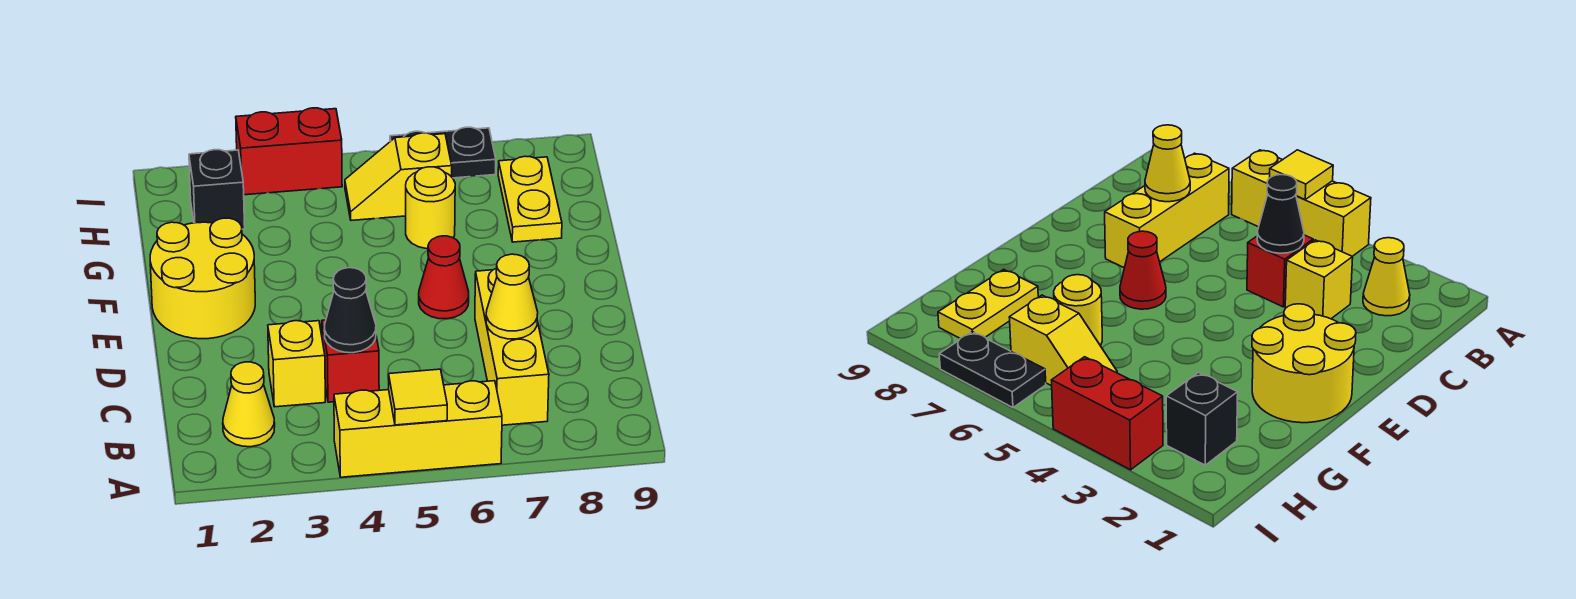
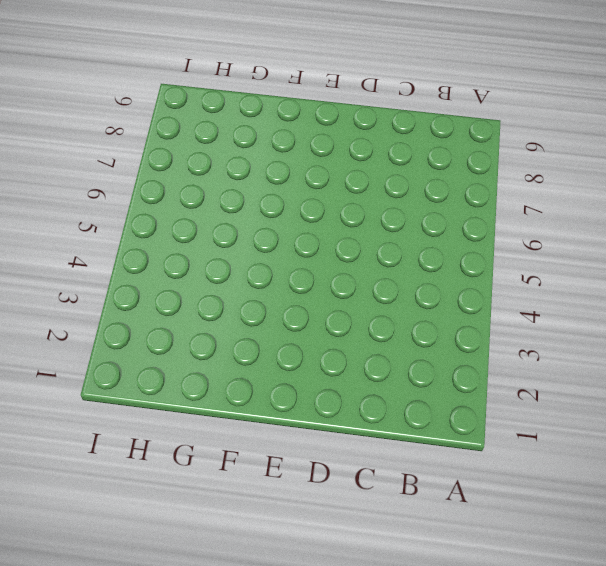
none -> yellow 1x3 brick [334,381,502,477]
none -> yellow 1x1 cone [223,362,275,447]
none -> yellow 1x3 brick [475,268,549,425]

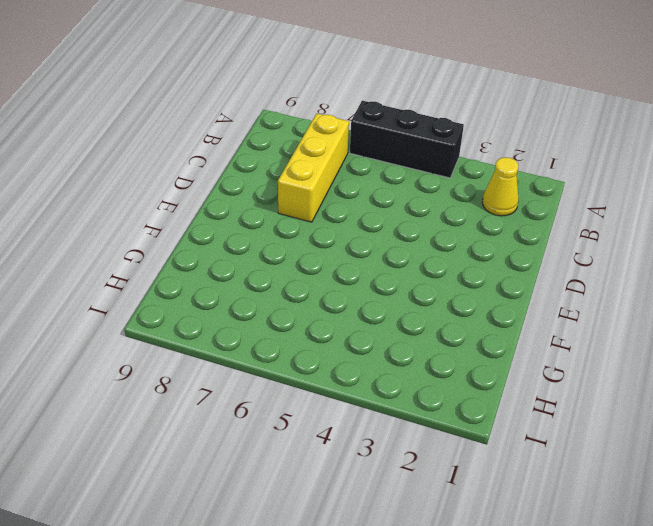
black 1x3 brick [350,101,464,178] -> yellow 1x3 brick [334,381,502,477]
none -> yellow 1x1 brick [268,321,325,407]
none -> red 1x1 brick [322,320,379,402]
none -> yellow 2x2 round brick [150,218,255,339]

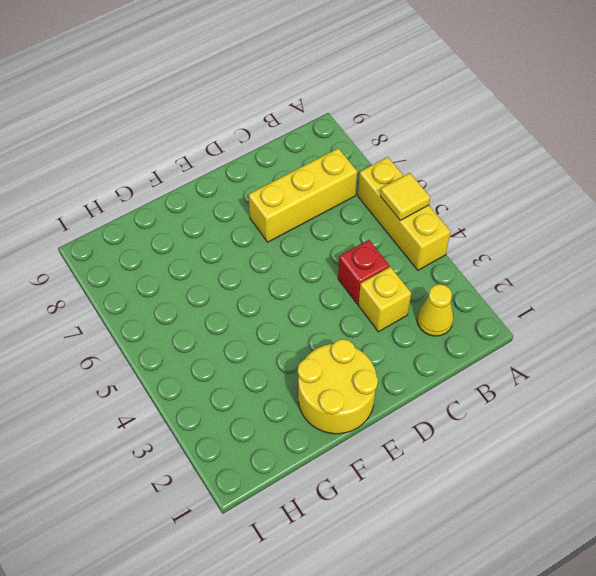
none -> red 1x1 cone [419,236,469,319]
none -> yellow 1x1 round brick [406,167,455,249]
none -> yellow 1x2 plate [498,156,562,242]

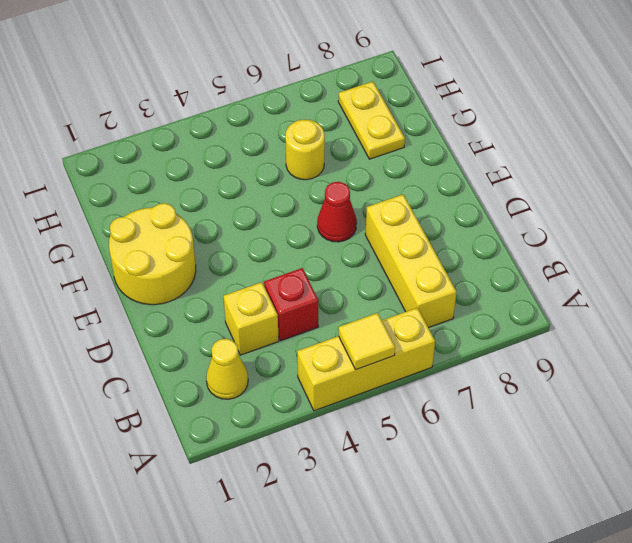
none -> black 1x1 brick [189,150,245,229]
none -> yellow 1x2 slope [345,133,452,220]
none -> red 1x2 brick [236,108,342,195]

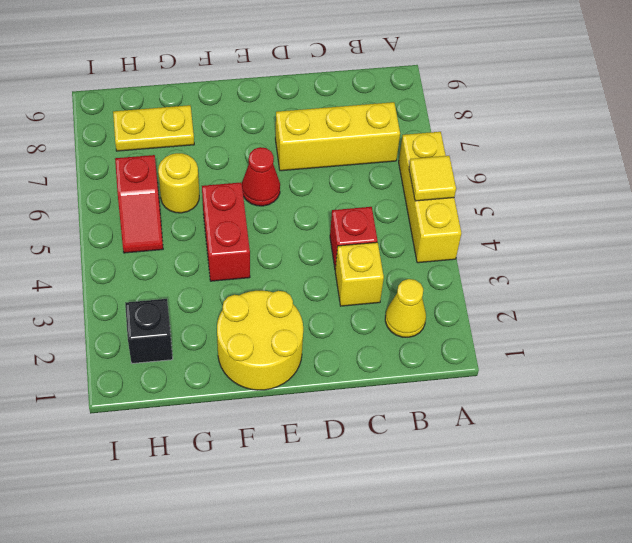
red 1x2 brick [202,182,250,281] -> red 1x2 brick moved to [236,108,342,195]
red 1x2 slope [115,155,163,253] -> yellow 1x2 slope [345,133,452,220]
none -> black 1x2 plate [390,127,496,178]
none -> black 1x1 cone [324,268,376,353]
none -> yellow 1x1 cone [486,254,538,339]

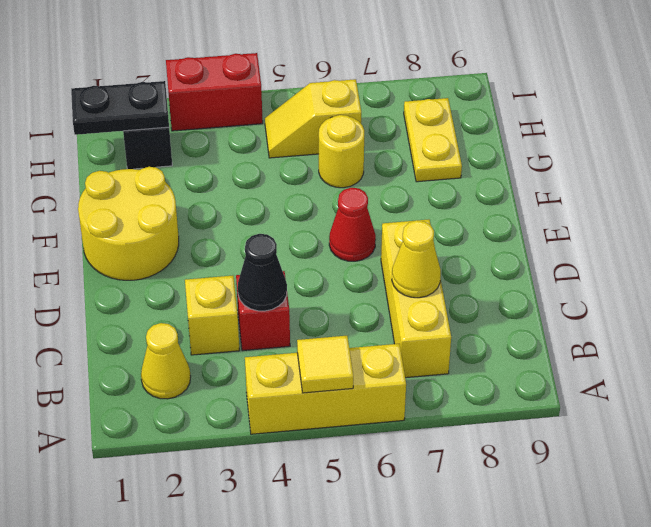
black 1x2 plate [71,81,169,135] -> black 1x2 plate moved to [390,127,496,178]

